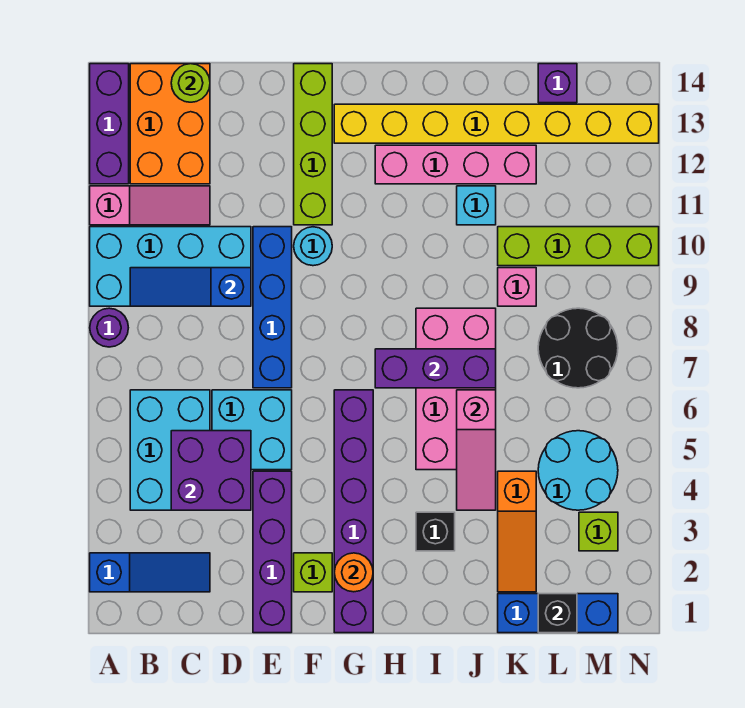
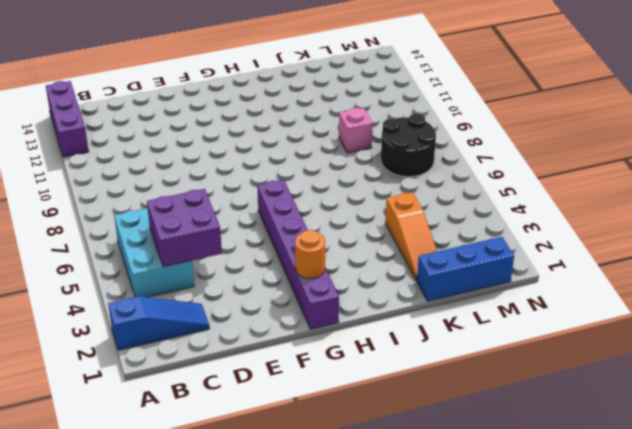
none -> purple 1x1 round brick [90,308,128,347]
none -> cyan 2x4 brick [90,227,251,306]
none -> pink 1x3 slope [90,186,210,225]
none -> orange 2x3 brick [130,64,210,184]

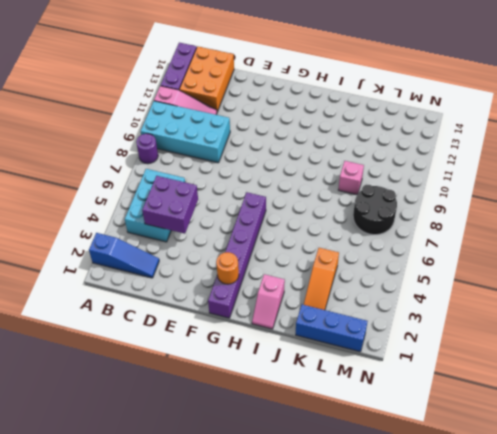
pink 1x2 slope [252,274,285,329] -> none
none -> cyan 2x2 brick [212,390,292,470]
none -> purple 1x4 brick [253,471,292,633]
none -> blue 1x4 brick [253,227,292,388]
none -> lime 1x1 brick [294,553,332,592]

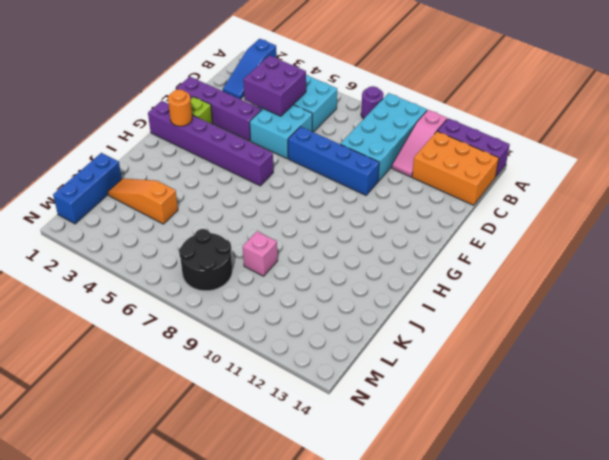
none -> cyan 1x1 round brick [294,227,332,266]
none -> lime 1x4 brick [294,64,332,225]
none -> yellow 1x8 brick [334,104,659,143]
none -> pink 1x4 brick [375,145,536,184]

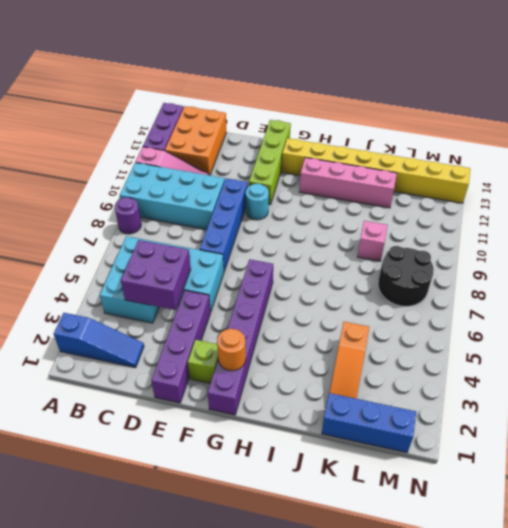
none -> black 1x1 brick [416,512,455,551]
none -> pink 2x4 brick [416,308,496,470]
none -> cyan 1x1 brick [457,186,496,225]
none -> lime 1x4 brick [498,227,659,266]

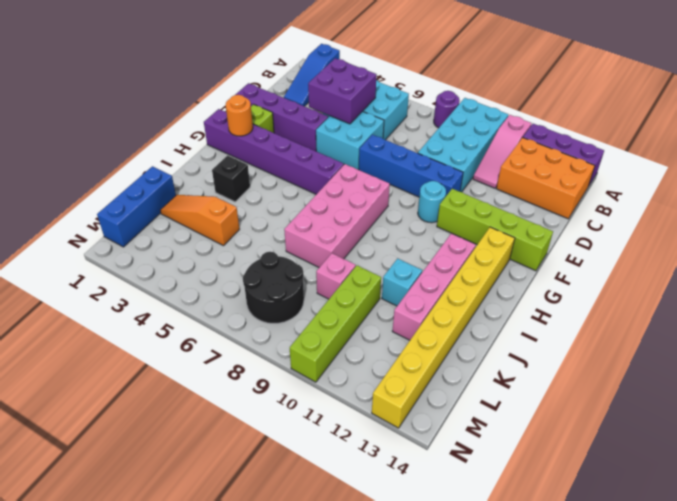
pink 2x4 brick [284,164,390,267] -> pink 2x4 brick turned to [416,308,496,470]
none -> cyan 2x2 round brick [538,431,618,510]
none -> purple 1x1 brick [538,64,577,103]
none -> lime 1x1 brick [579,512,618,551]
none -> blue 1x3 slope [130,268,251,306]

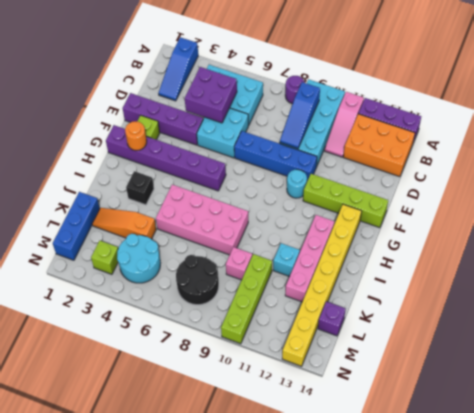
blue 1x3 slope [280,82,320,149] -> blue 1x3 slope turned to [130,268,251,306]
none -> lime 1x1 round brick [171,64,210,102]
none -> purple 1x3 brick [375,349,496,388]
none -> pink 1x3 slope [457,390,496,510]
none -> black 1x1 brick [538,594,577,633]

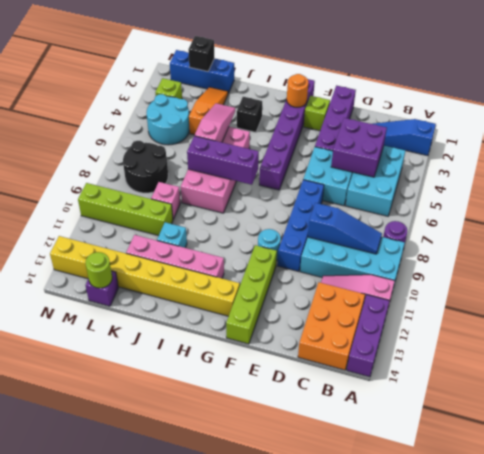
lime 1x1 round brick [85,252,112,288] -> lime 1x1 round brick moved to [171,64,210,102]

